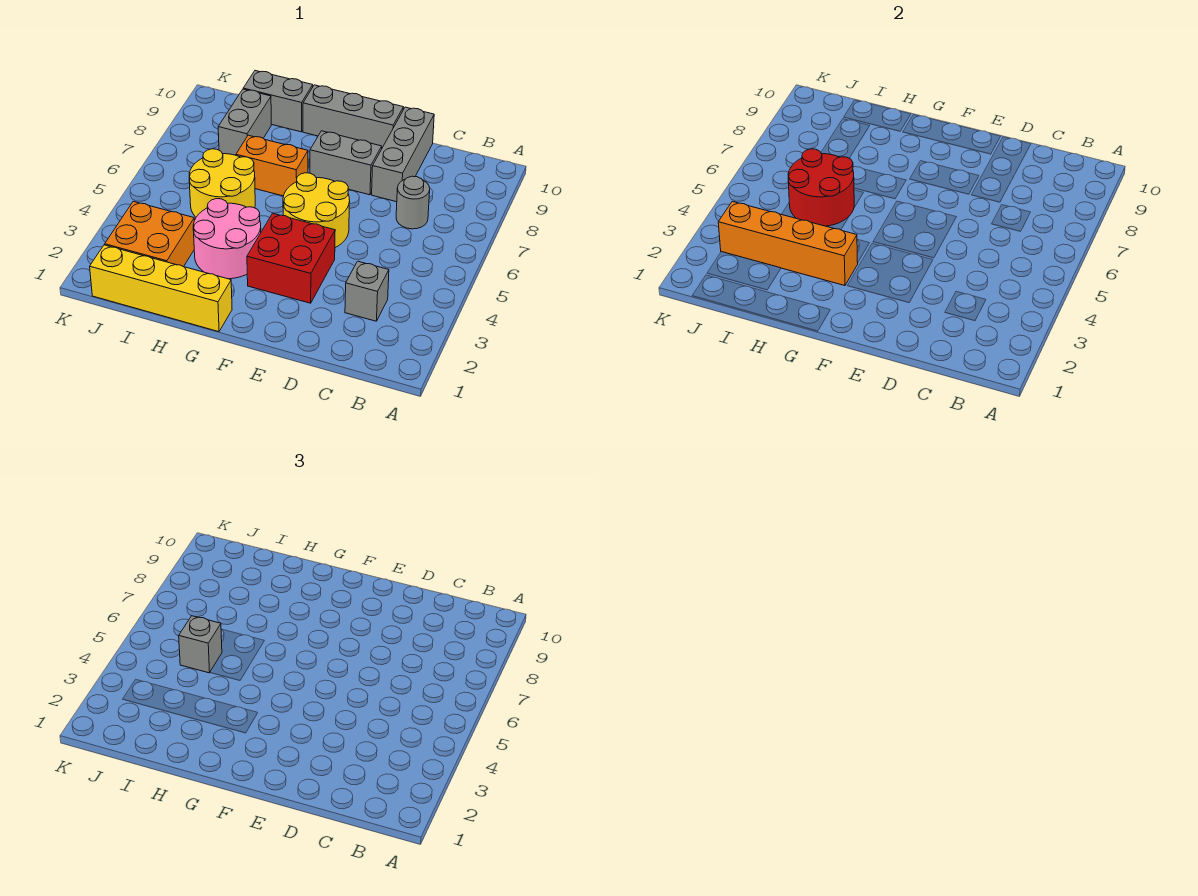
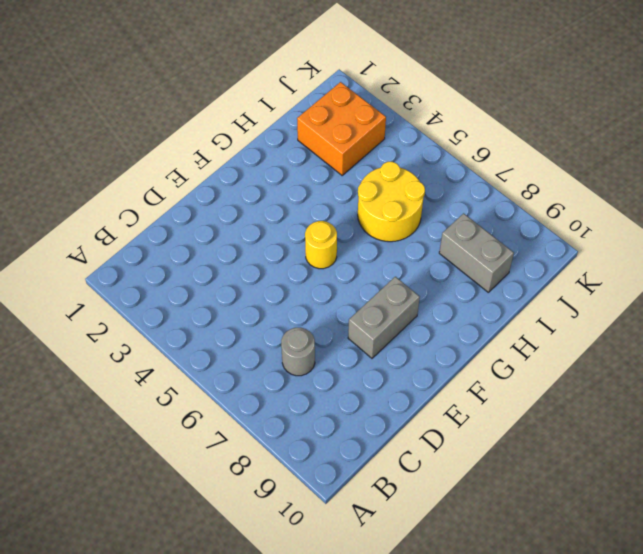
yellow 1x1 round brick [305,221,337,269] -> yellow 2x2 round brick [283,173,350,248]
none -> grey 1x1 brick [345,261,389,321]
none -> grey 1x3 brick [372,107,434,202]
none -> red 2x2 brick [247,213,335,303]

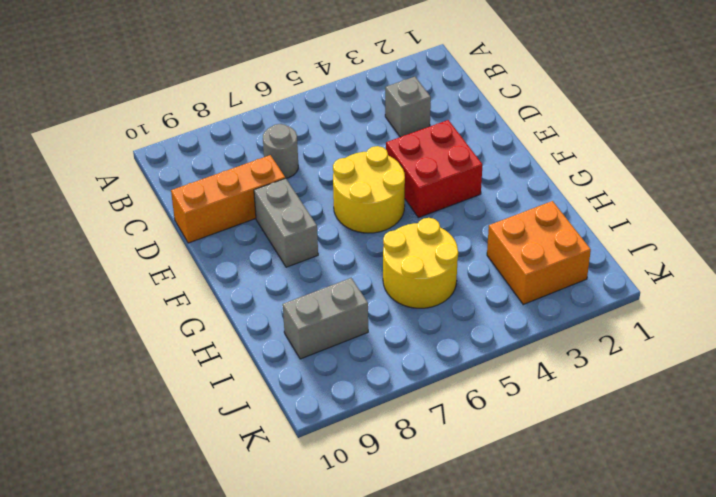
orange 1x3 brick [171,155,285,243] -> grey 1x3 brick [372,107,434,202]
none -> grey 1x3 brick [303,85,404,148]
none -> yellow 1x4 brick [90,245,232,332]
none -> pink 2x2 round brick [193,199,261,279]

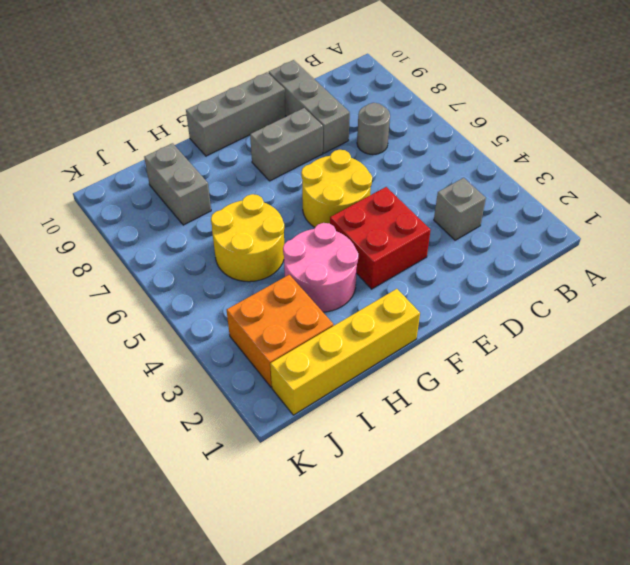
none -> orange 1x2 brick [236,135,308,196]
none -> grey 1x2 brick [243,71,313,132]
none -> orange 1x4 brick [718,201,858,286]

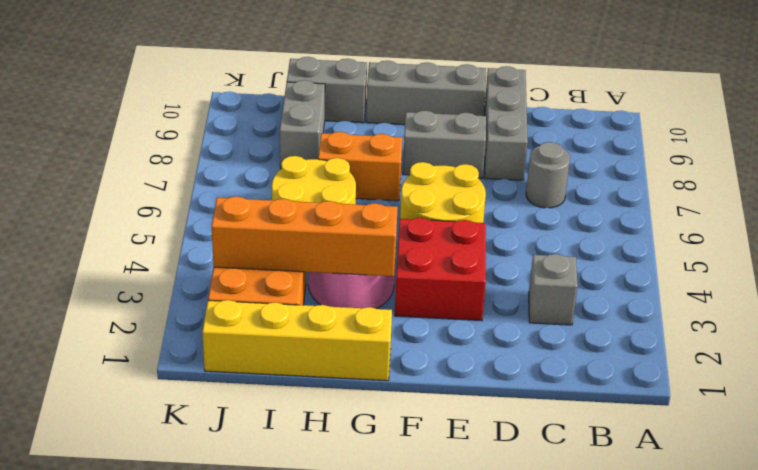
none -> red 2x2 round brick [788,149,854,226]
none -> grey 1x1 brick [179,616,222,673]

